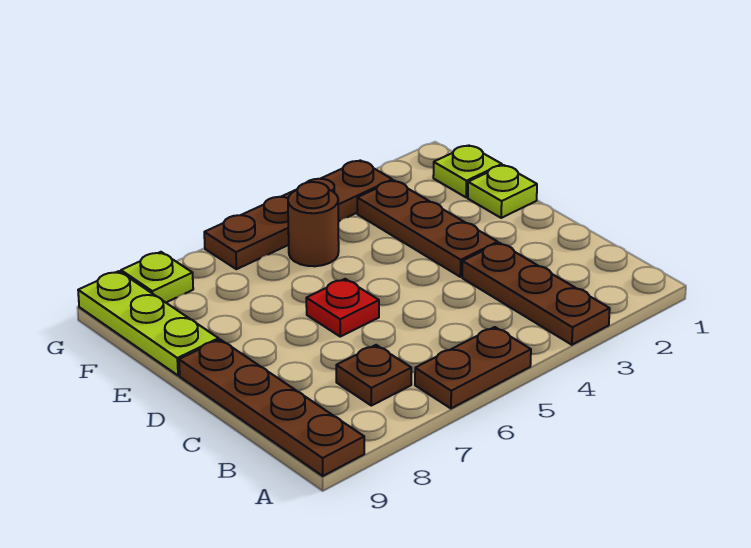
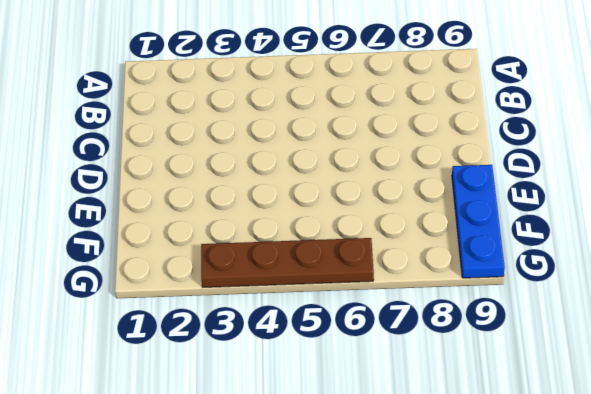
blue 1x3 plate [452,165,505,278] -> lime 1x3 plate [78,271,219,376]
none -> brown 1x3 plate [462,243,610,345]
none -> brown 1x2 plate [415,327,531,408]
none -> brown 1x4 plate [179,339,364,476]

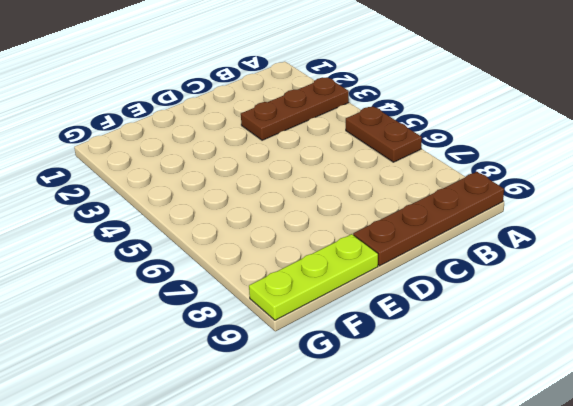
none -> brown 1x1 plate [336,345,411,406]
none -> brown 1x3 plate [357,181,498,277]
none -> red 1x1 plate [306,279,379,337]

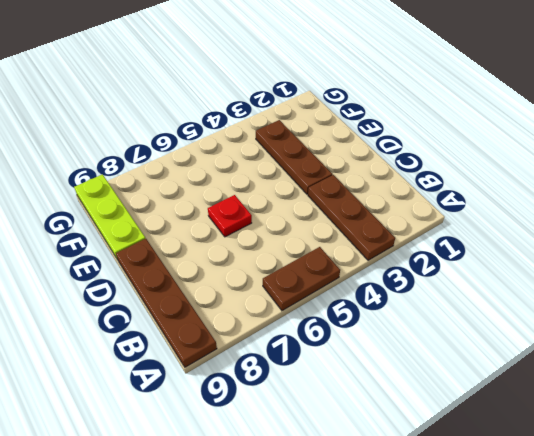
none -> brown 1x1 plate [336,345,411,406]
none -> lime 1x1 plate [468,165,537,218]
none -> lime 1x1 plate [433,146,502,197]

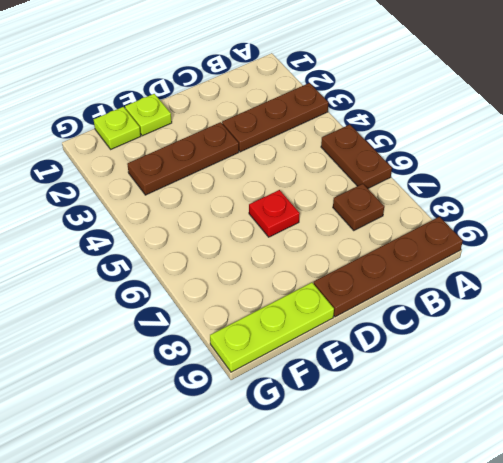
none -> brown 1x1 round brick [288,182,339,266]
none -> brown 1x4 plate [204,160,392,269]
none -> lime 1x1 plate [121,252,193,302]

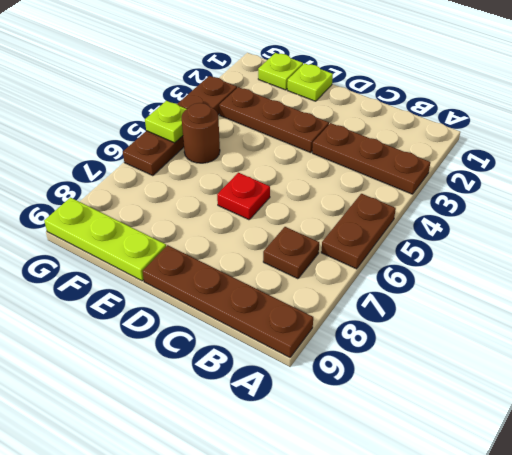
lime 1x1 plate [145,101,186,143] -> lime 1x1 plate moved to [121,252,193,302]

